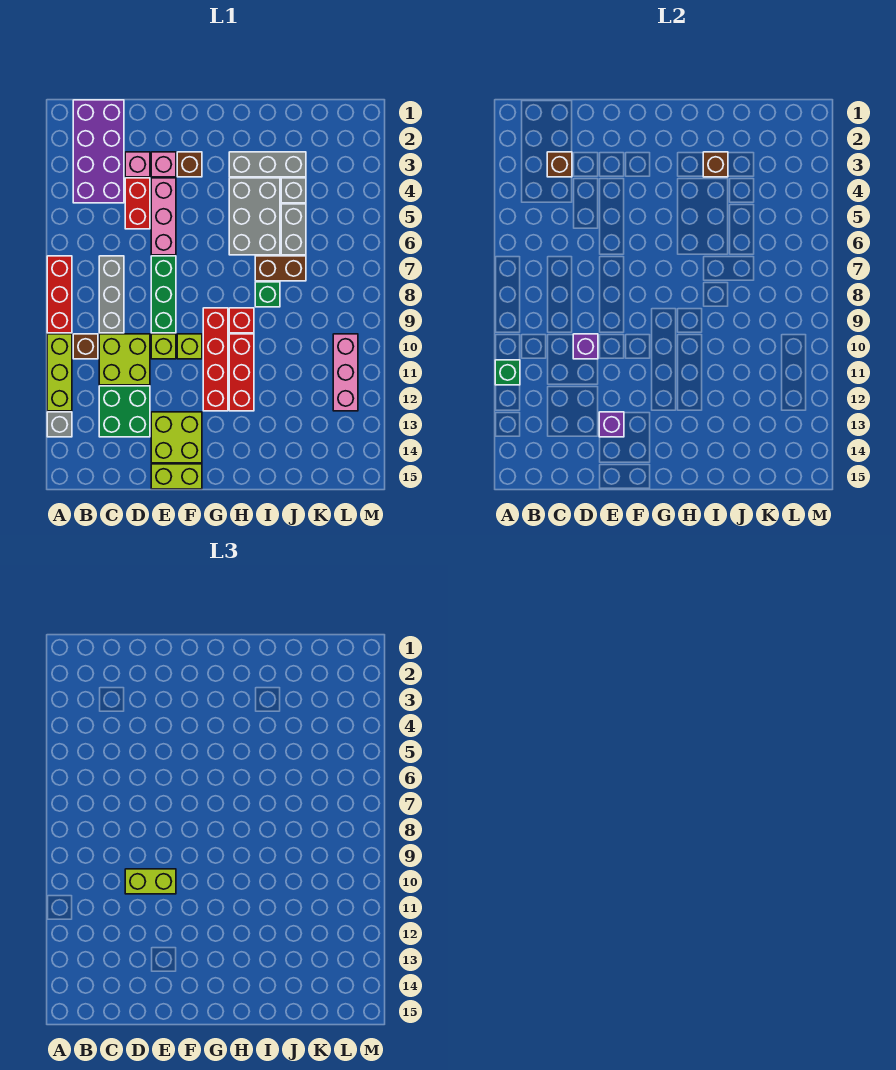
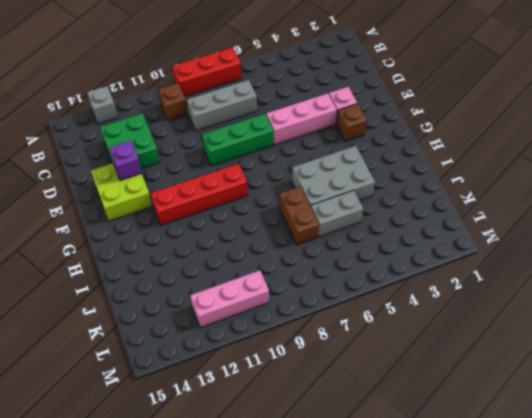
none -> lime 1x3 brick [47,334,72,411]
none -> purple 2x4 brick [73,100,124,203]
none -> lime 2x2 brick [99,334,150,385]
none -> pink 1x1 brick [125,152,150,177]

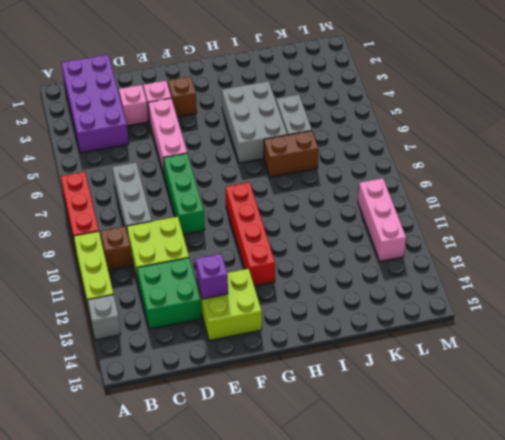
none -> red 1x2 brick [125,178,150,229]
none -> lime 1x1 brick [151,334,176,359]
none -> lime 1x2 brick [151,464,202,489]
none -> lime 1x1 brick [177,334,202,359]

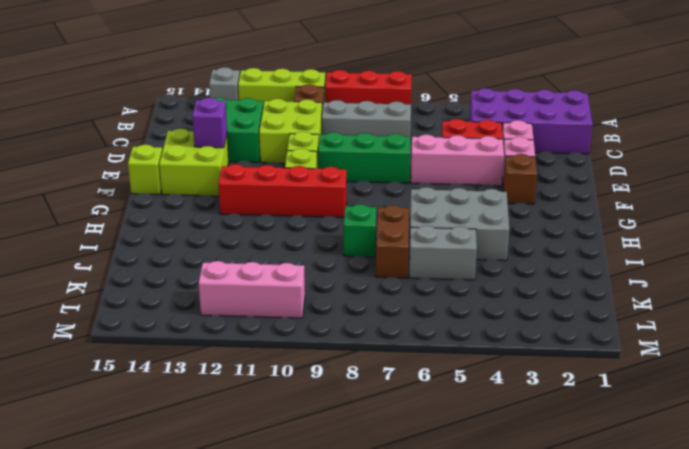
lime 1x1 brick [128,145,162,194] -> lime 1x2 brick [151,464,202,489]
none -> grey 1x3 brick [229,152,306,177]
none -> red 1x1 brick [229,308,254,333]
none -> red 1x3 brick [229,334,254,411]
none -> grey 1x1 brick [281,178,306,203]

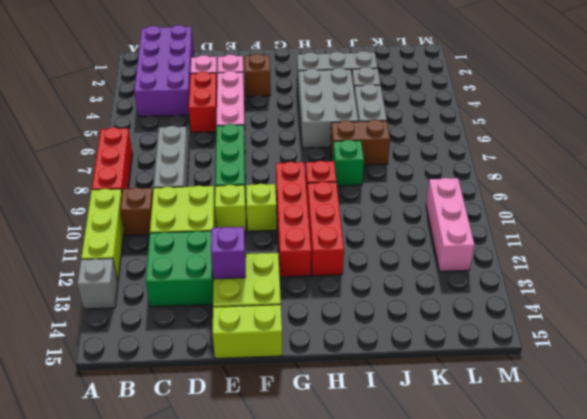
none -> green 1x1 brick [495,360,520,385]
none -> brown 1x1 brick [547,152,572,177]
none -> purple 1x1 brick [573,334,598,359]
none -> brown 1x1 brick [703,152,728,177]

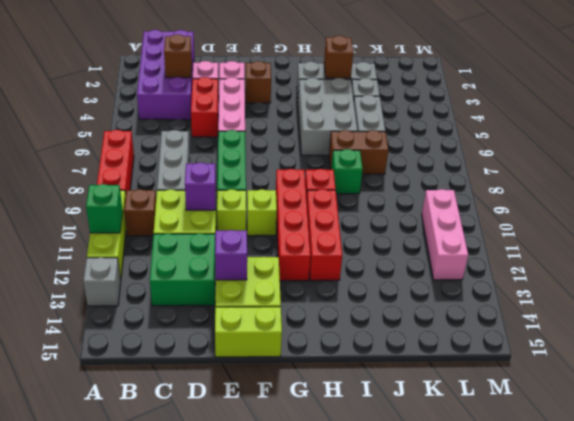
none -> lime 1x2 brick [125,869,176,894]

